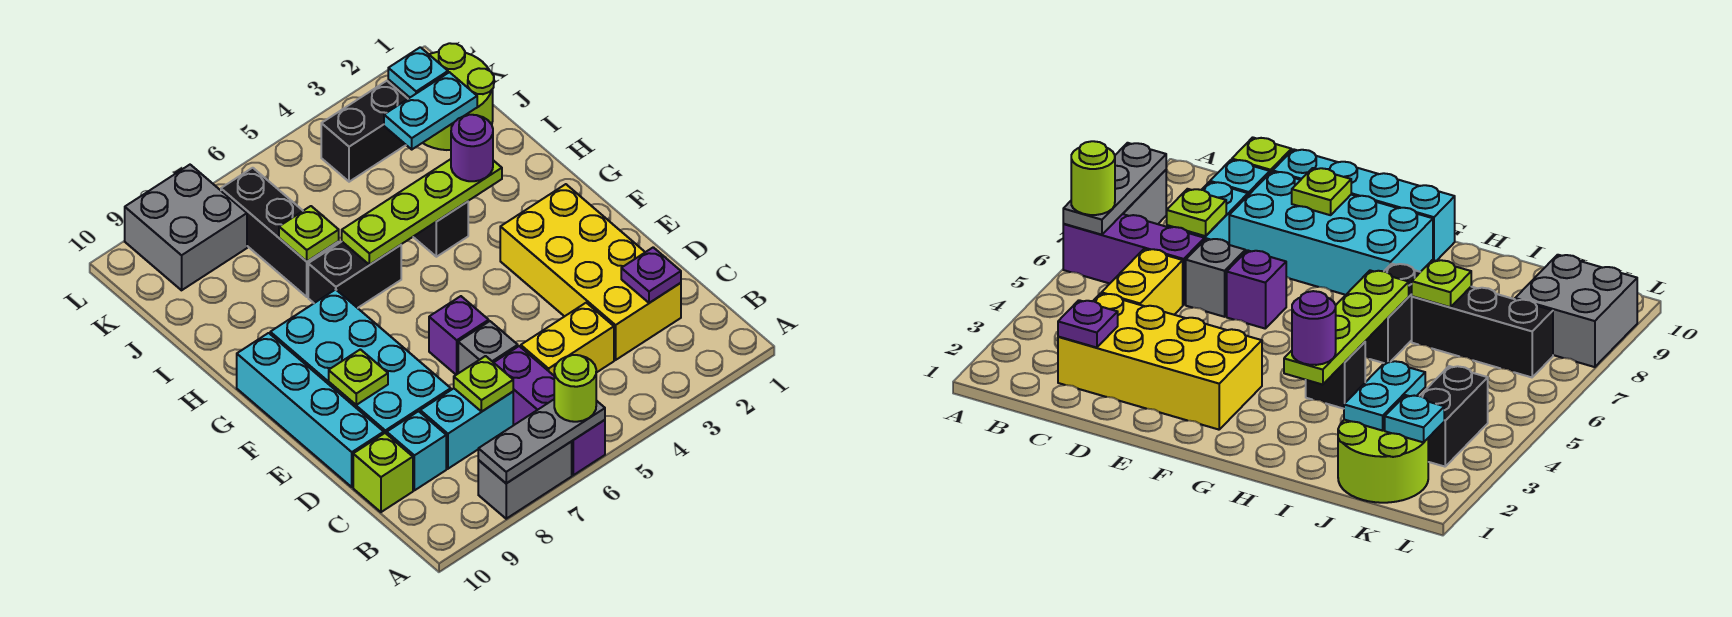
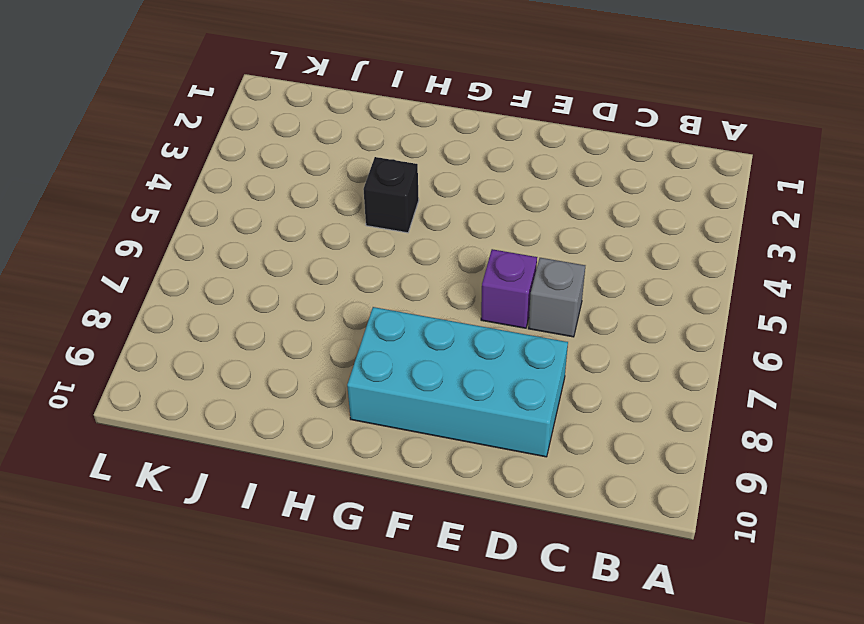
none -> purple 1x3 brick [494,346,605,475]
none -> grey 1x2 brick [478,442,572,519]
none -> yellow 2x4 brick [500,184,681,360]

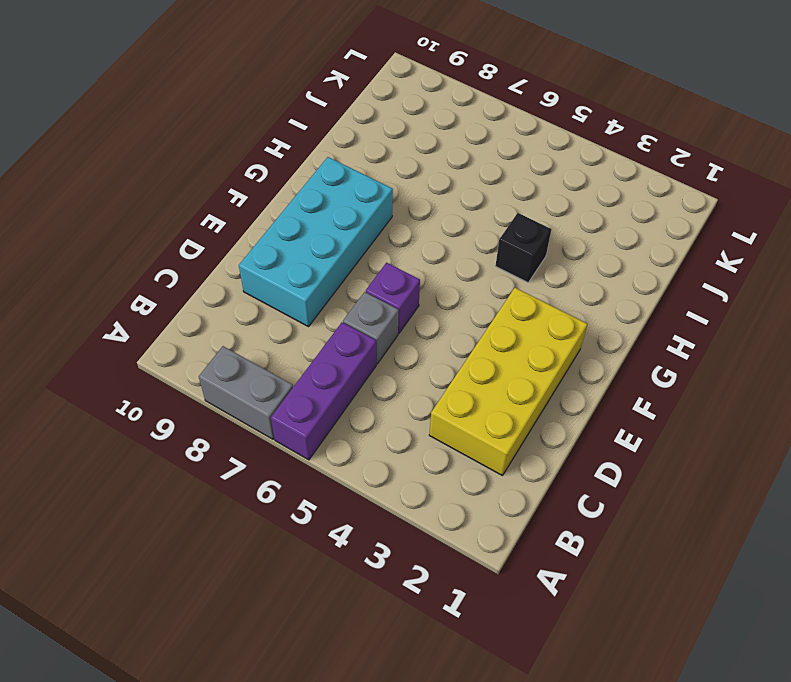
none -> yellow 1x2 brick [521,303,614,375]
none -> cyan 1x2 brick [420,389,513,469]
none -> cyan 1x1 brick [387,411,446,490]

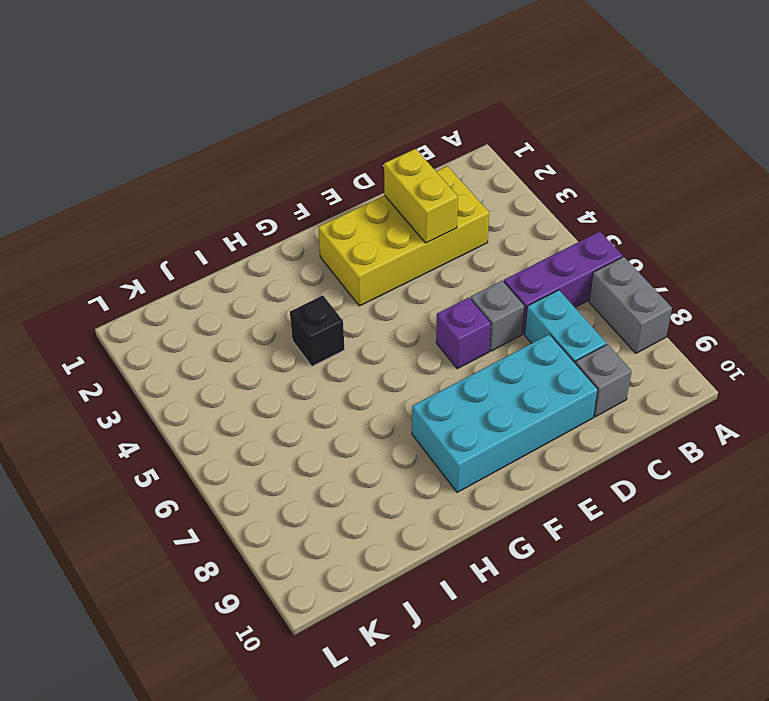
grey 1x1 brick [575,344,632,417] -> cyan 1x1 brick [387,411,446,490]
yellow 1x2 brick [384,149,458,243] -> yellow 1x2 brick moved to [521,303,614,375]
none -> lime 1x1 brick [353,433,413,512]
none -> cyan 1x4 brick [237,333,384,487]
none -> black 1x2 brick [308,242,401,308]

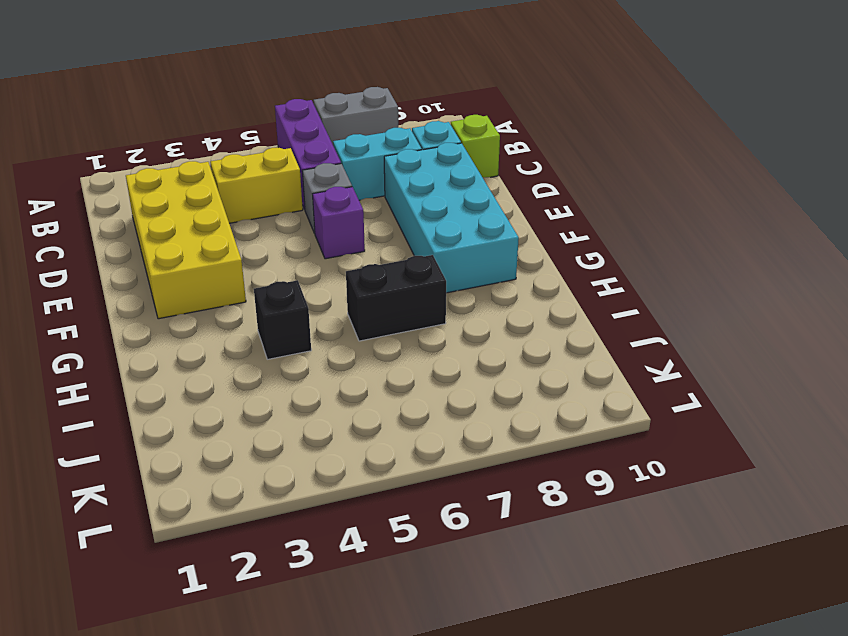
none -> cyan 1x4 brick [237,333,384,487]
none -> black 1x3 brick [221,168,339,297]
none -> lime 2x2 round brick [406,43,494,150]

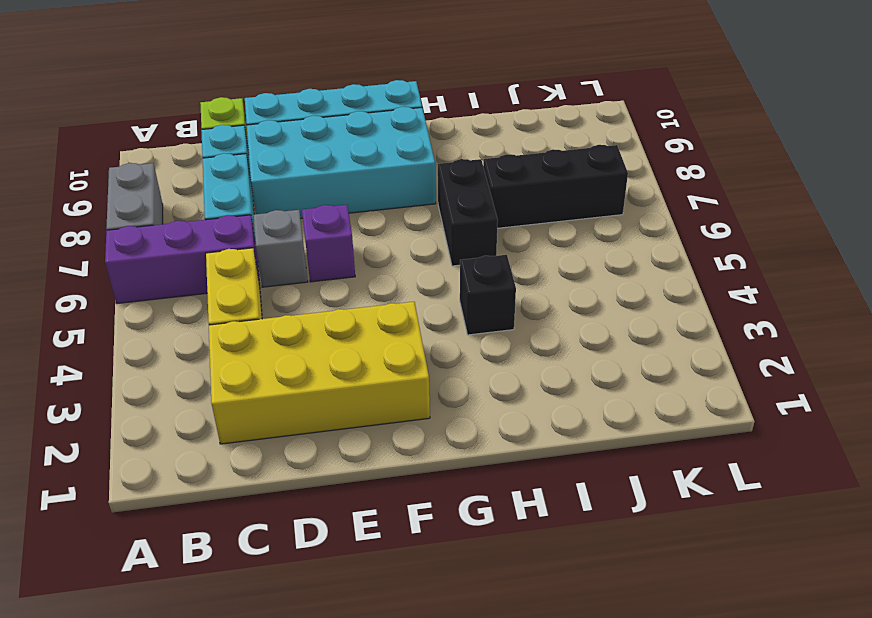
none -> lime 2x2 round brick [406,43,494,150]
none -> black 1x2 brick [321,81,408,182]
none -> grey 2x2 brick [125,165,247,290]

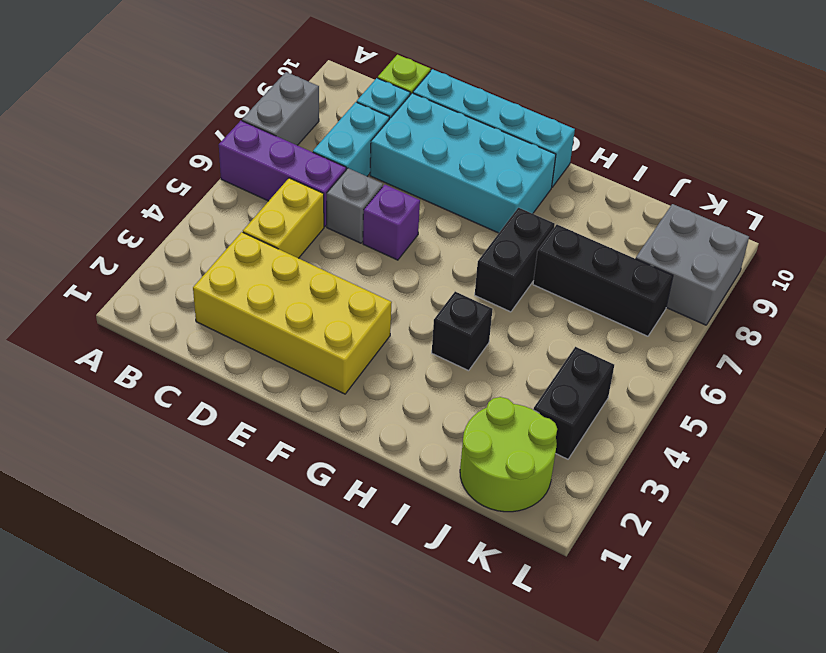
none -> grey 1x3 plate [478,400,605,483]
none -> purple 1x1 plate [621,247,681,303]
none -> lime 1x1 plate [454,356,513,412]

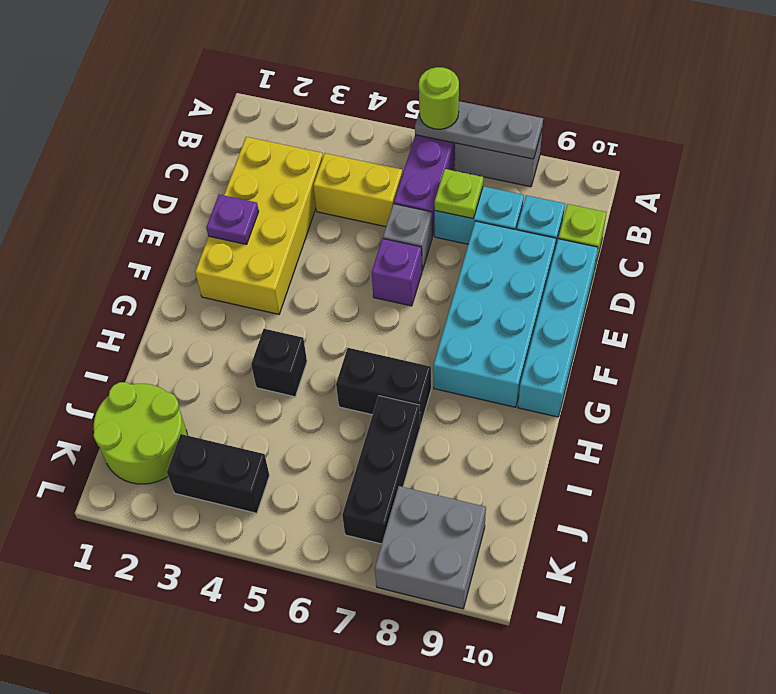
purple 1x1 plate [206,194,259,244] -> purple 1x1 plate moved to [621,247,681,303]
none -> lime 1x1 plate [329,349,388,405]
none -> lime 1x4 plate [342,159,502,265]
none -> lime 1x1 plate [279,206,339,261]

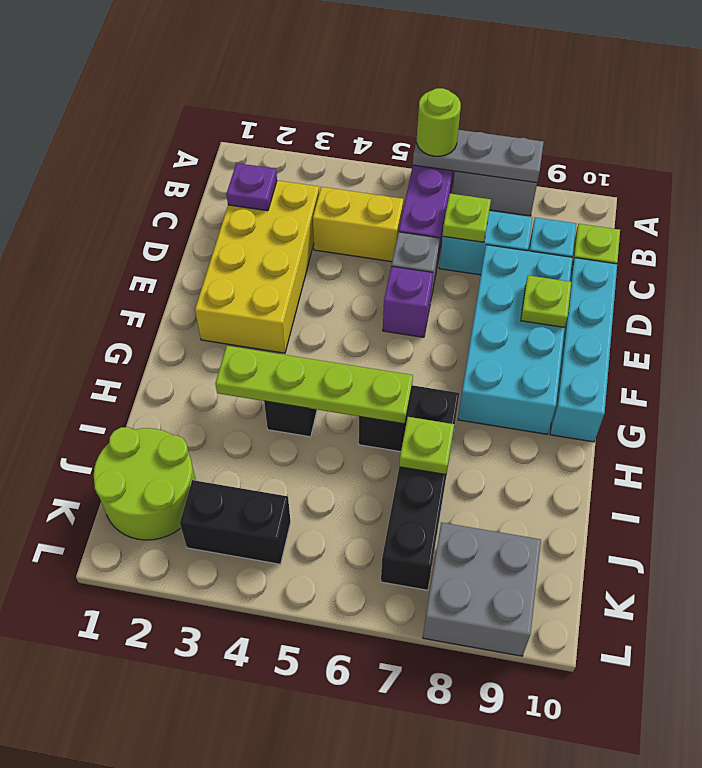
none -> cyan 1x2 plate [384,72,477,149]
none -> cyan 1x1 plate [388,47,448,97]
none -> purple 1x1 round brick [451,115,493,181]

